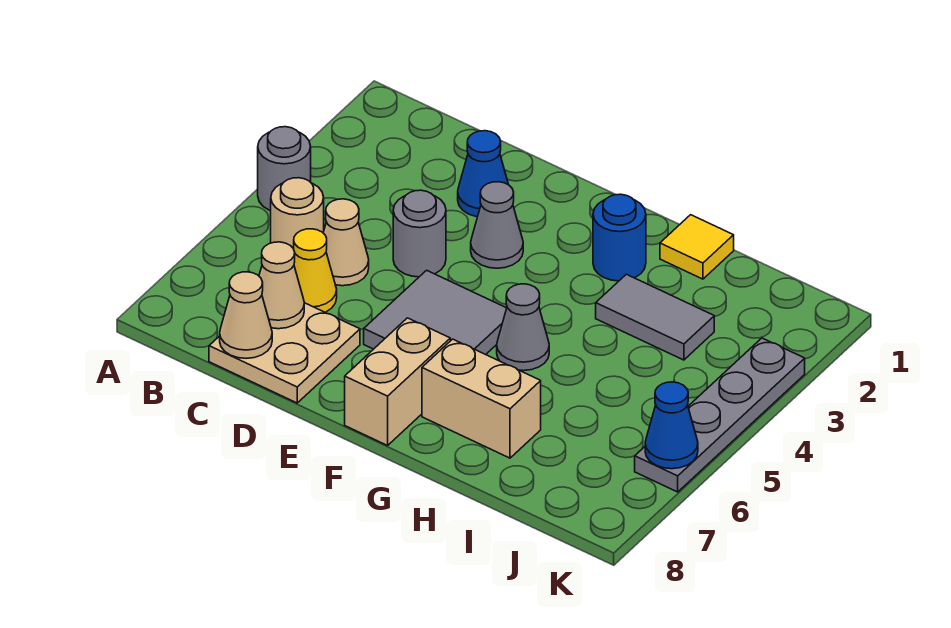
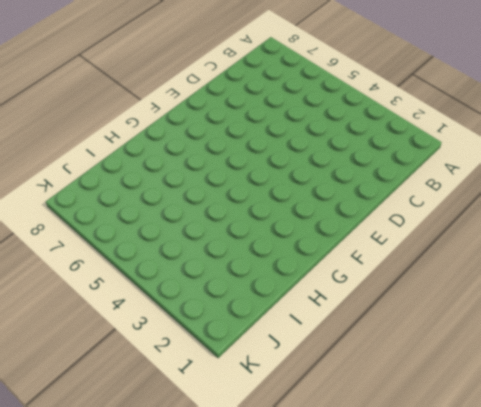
none -> grey 1x1 round brick [258,127,311,211]
none -> tan 1x1 round brick [271,178,324,249]
none -> tan 1x1 cone [323,199,369,286]

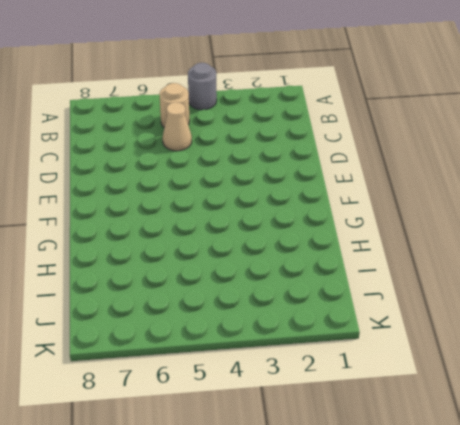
none -> yellow 1x1 cone [294,229,337,312]
none -> tan 2x2 plate [209,303,360,403]
none -> blue 1x1 cone [458,131,509,217]

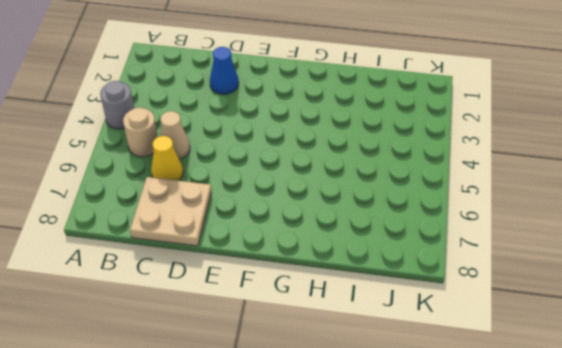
none -> grey 1x1 round brick [393,190,446,277]
none -> grey 1x1 cone [471,182,523,268]
none -> grey 2x2 tile [364,270,507,355]

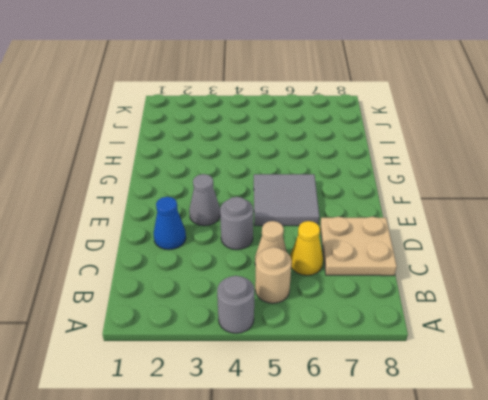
none -> tan 1x2 brick [345,318,450,446]
none -> blue 1x1 round brick [593,194,646,281]
none -> grey 1x1 cone [497,284,549,371]

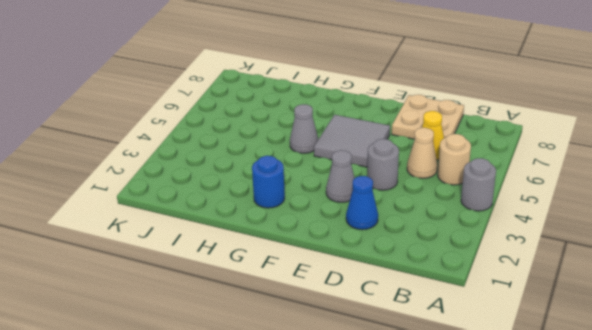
none -> tan 1x2 brick [345,318,450,446]
none -> tan 1x2 brick [422,339,541,458]
none -> yellow 1x1 tile [660,215,734,279]

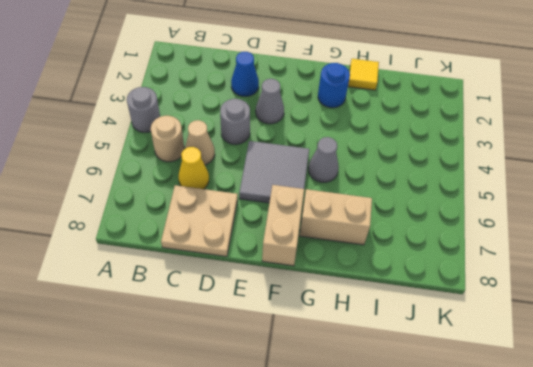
none -> grey 1x2 tile [596,274,714,360]
none -> grey 1x4 plate [635,338,805,492]
none -> tan 1x1 cone [259,242,304,329]

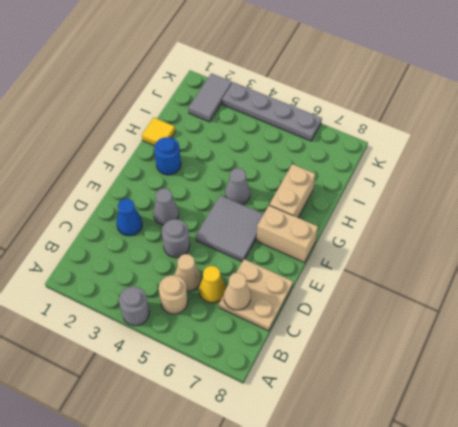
grey 1x2 tile [188,73,232,122] -> grey 1x2 tile moved to [596,274,714,360]
none -> tan 1x1 cone [220,272,272,358]
none -> blue 1x1 cone [645,382,698,469]

